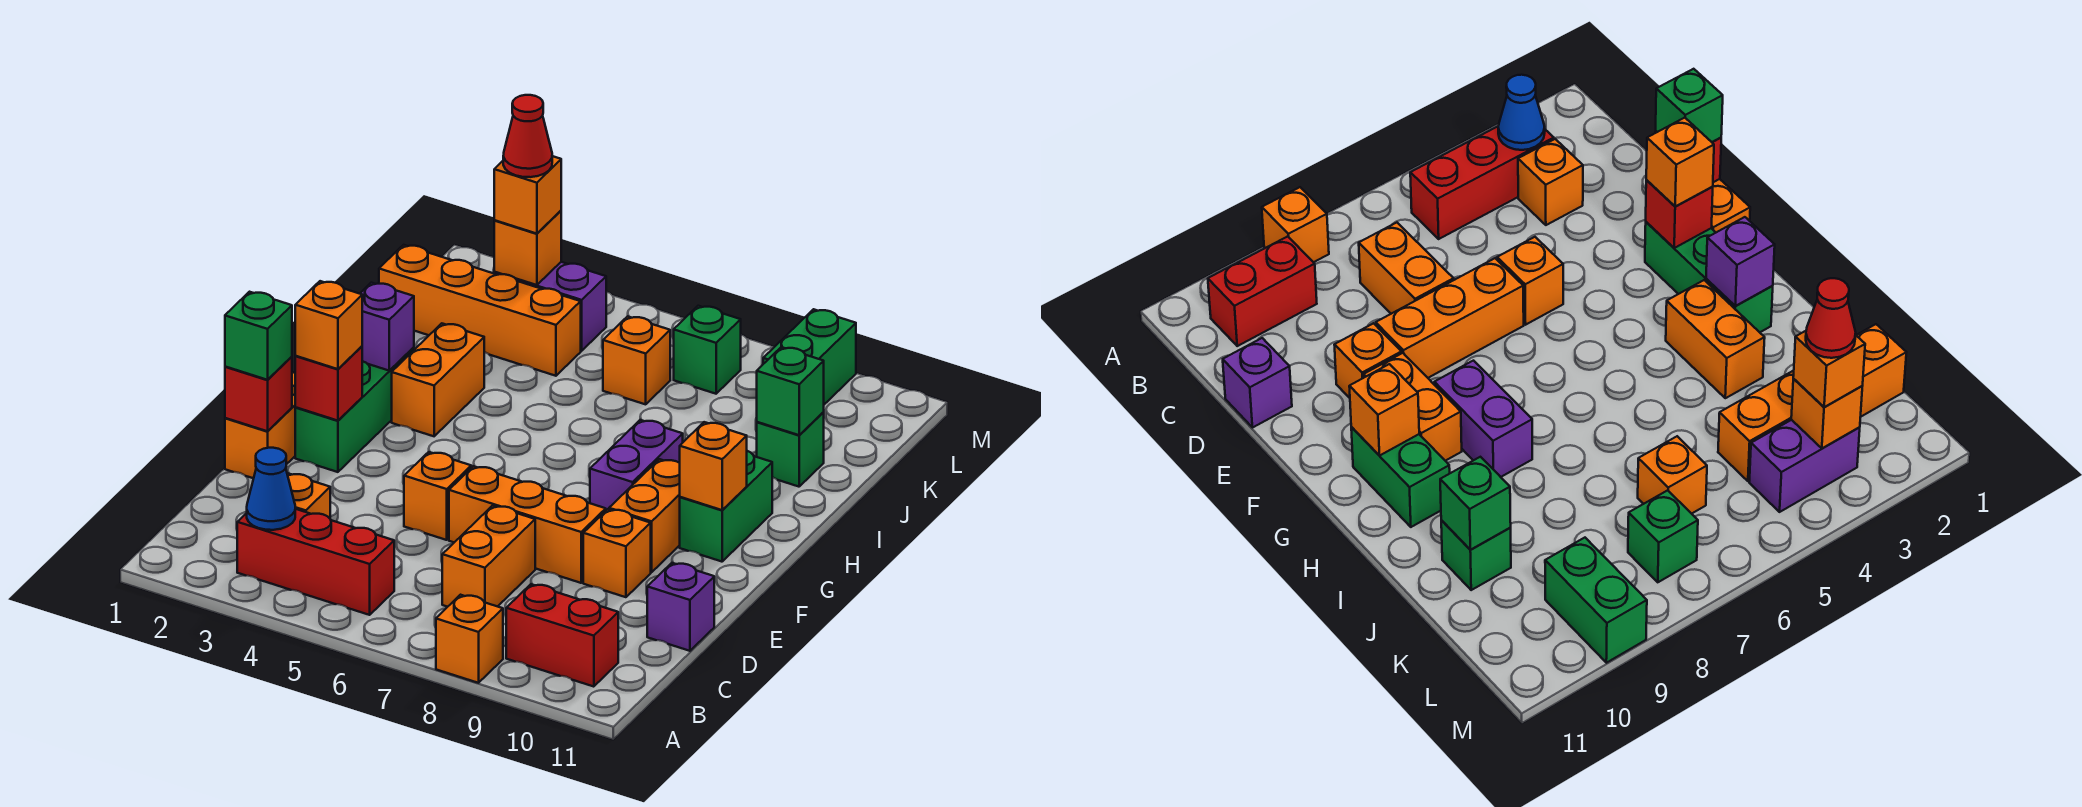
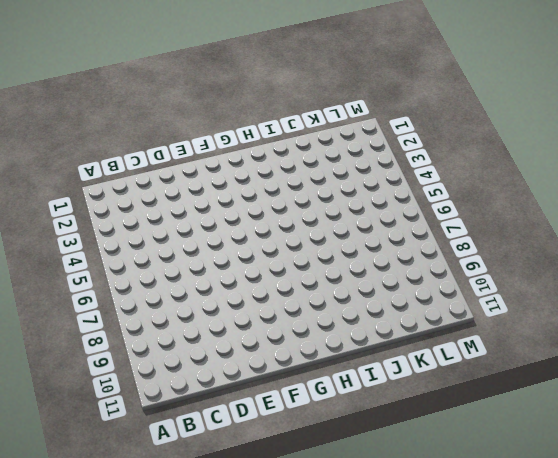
none -> orange 1x1 brick [436,595,503,683]
none -> red 1x3 brick [237,509,394,615]
none -> red 1x2 brick [506,584,618,687]
none -> orange 1x1 brick [287,473,330,518]

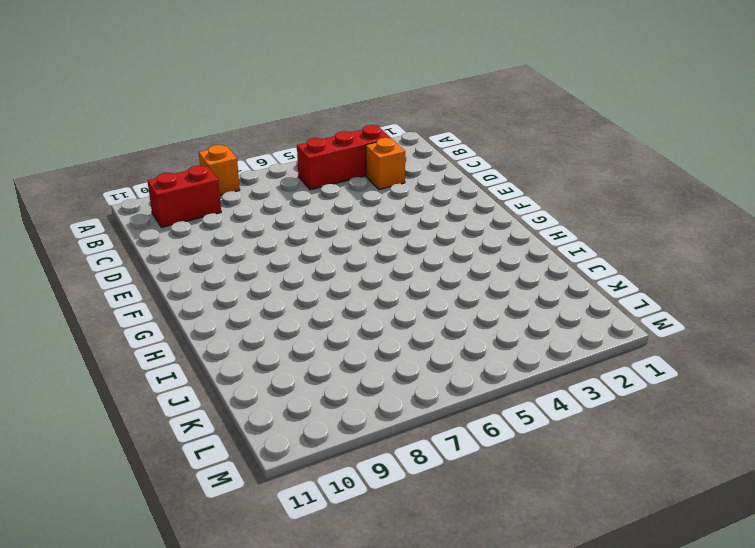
none -> orange 1x2 brick [442,505,535,607]
none -> purple 1x1 brick [647,563,714,651]
none -> orange 1x2 brick [225,372,296,478]
none -> orange 1x1 brick [404,452,471,540]

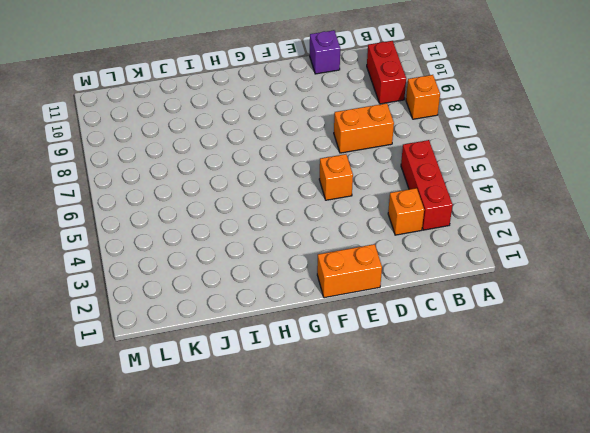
none -> orange 1x3 brick [449,466,606,583]
none -> orange 1x1 brick [583,509,651,597]
none -> green 1x3 brick [295,347,414,472]
none -> orange 1x2 brick [609,459,680,572]

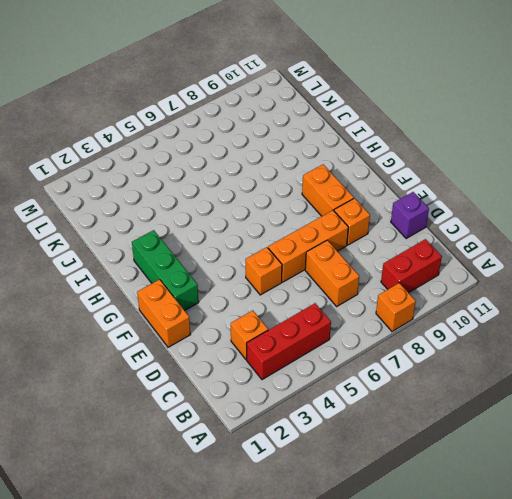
none -> purple 1x2 brick [590,420,683,510]
none -> green 1x2 brick [680,451,772,562]
none -> orange 1x2 brick [392,323,484,436]
none -> green 1x1 brick [757,412,824,487]

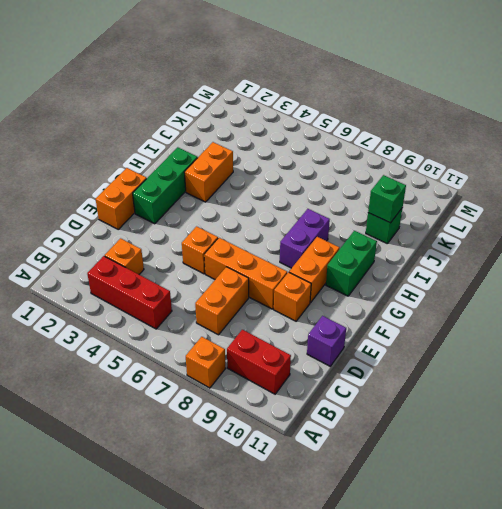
none -> orange 1x4 brick [379,245,581,376]
none -> orange 1x1 brick [603,316,670,404]
none -> purple 1x2 brick [494,262,606,351]
none -> green 1x1 brick [674,306,741,394]

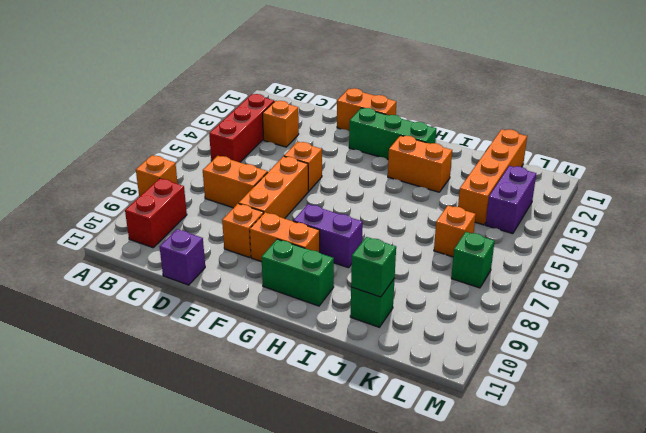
none -> green 1x2 brick [763,309,856,404]
none -> blue 1x1 cone [247,448,295,530]
none -> red 1x1 brick [225,357,292,431]
none -> red 1x1 brick [295,346,362,421]

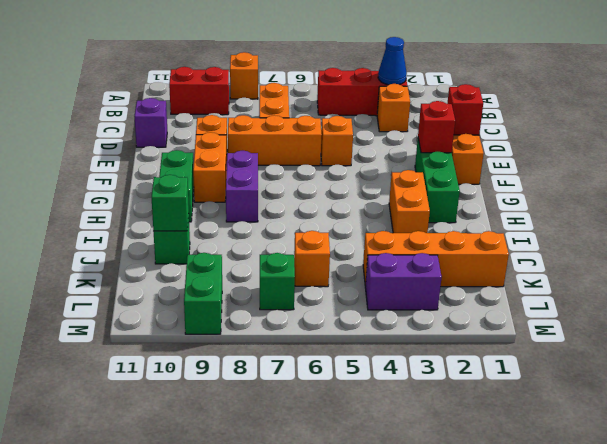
none -> orange 1x1 brick [680,422,747,510]
none -> purple 1x1 brick [360,283,414,371]
none -> orange 1x1 brick [494,211,561,285]
none -> green 1x1 brick [225,292,292,380]

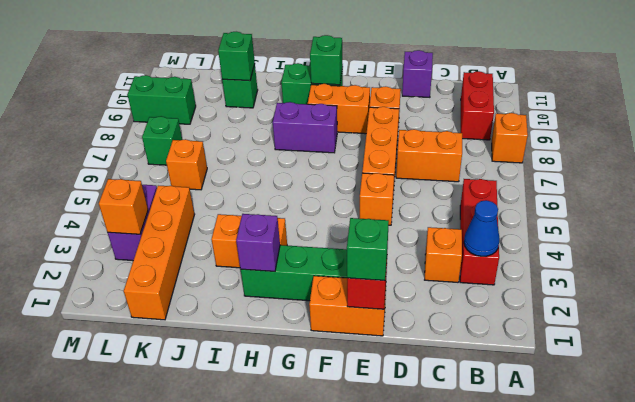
green 1x1 brick [310,35,343,85] -> orange 1x1 brick [680,422,747,510]
none -> red 1x1 brick [295,346,362,421]
none -> orange 1x1 brick [295,281,362,369]
none -> orange 1x1 brick [494,156,561,234]
none -> red 1x1 cone [503,95,552,177]

